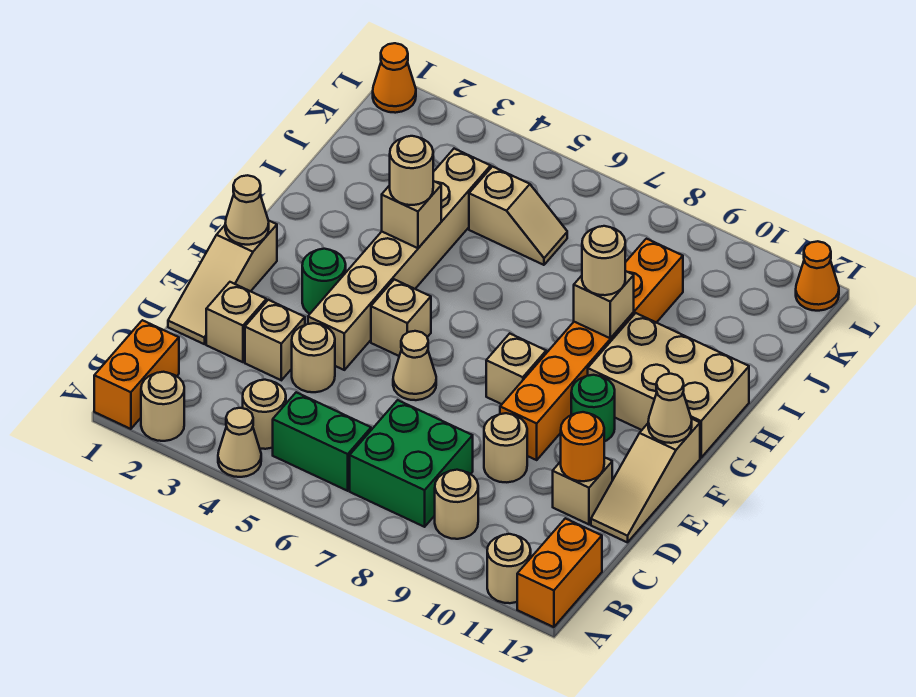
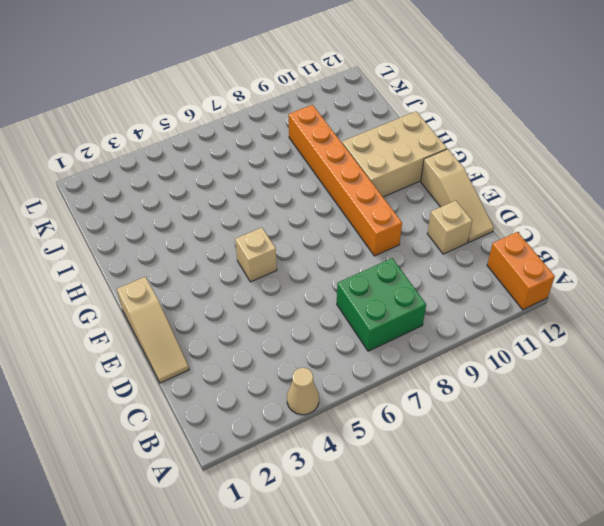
none -> orange 1x2 brick [94,320,179,429]
none -> tan 1x1 round brick [141,372,184,441]
none -> tan 1x1 round brick [487,534,531,603]
none -> tan 1x1 round brick [243,380,286,449]

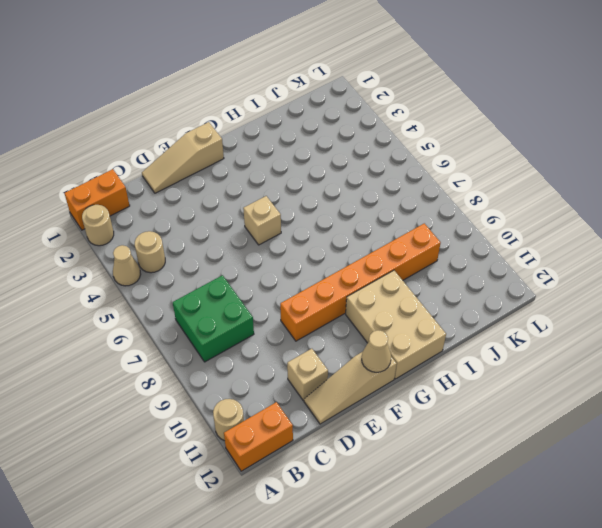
none -> green 1x2 brick [273,392,371,491]
none -> tan 1x1 round brick [435,470,478,539]
none -> tan 1x1 brick [206,282,266,362]
none -> tan 1x1 brick [245,300,305,380]

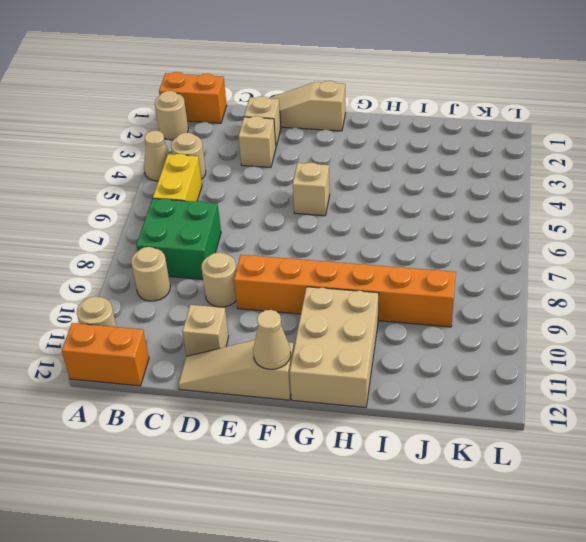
yellow 1x2 brick [153,154,202,201] -> green 1x2 brick [273,392,371,491]
none -> tan 1x1 round brick [292,323,335,392]
none -> tan 1x6 brick [308,149,491,370]
none -> tan 1x1 cone [393,331,436,400]
none -> green 1x1 round brick [302,249,346,314]

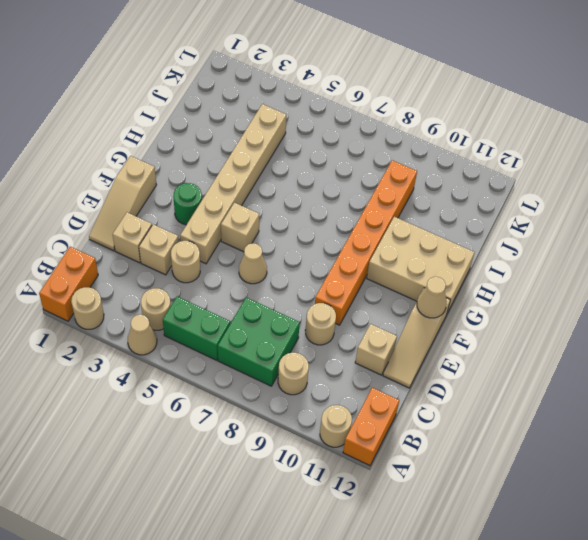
none -> tan 1x1 brick [486,333,546,404]
none -> green 1x1 round brick [571,375,615,442]
none -> tan 1x2 slope [469,167,567,265]
none -> orange 1x1 cone [373,43,416,113]

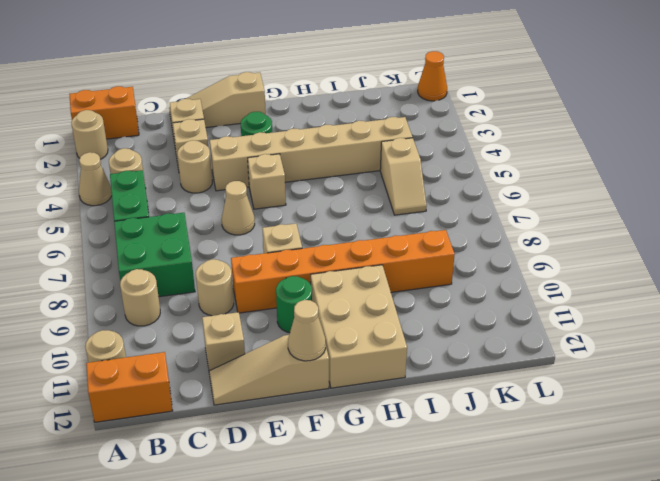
none -> orange 1x1 cone [796,241,839,311]
none -> orange 1x1 round brick [561,412,604,481]
none -> tan 1x1 cone [225,175,269,245]
none -> tan 1x1 brick [382,181,441,248]

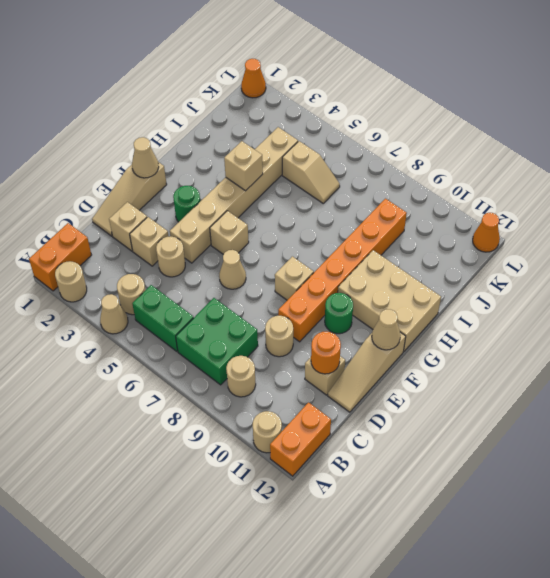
none -> tan 1x1 brick [574,271,634,338]
none -> tan 1x1 round brick [390,136,433,205]
none -> tan 1x1 round brick [582,226,625,295]

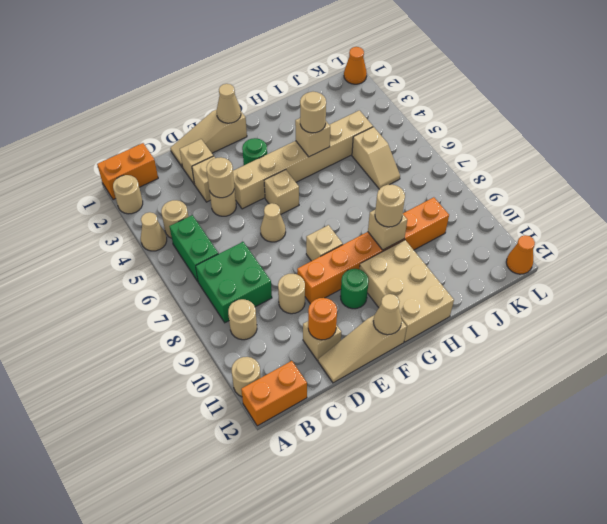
tan 1x1 round brick [206,158,234,198] -> none

